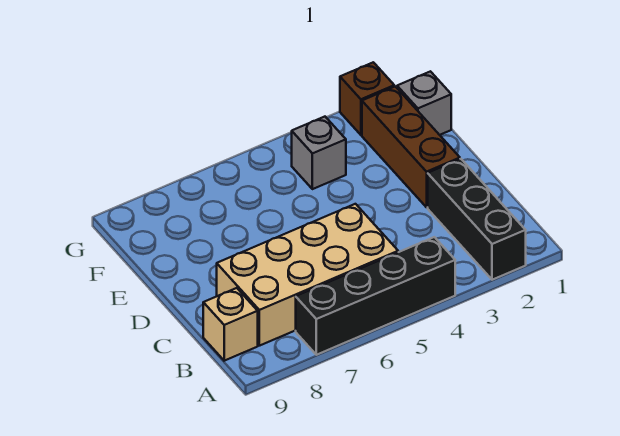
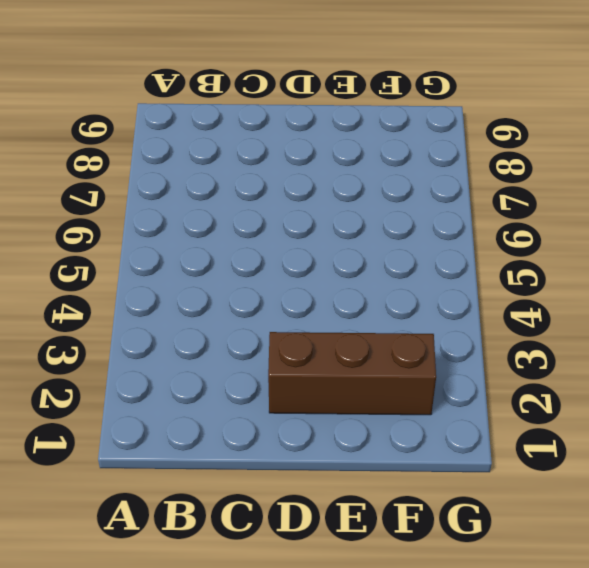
none -> black 1x3 brick [428,159,526,280]
none -> black 1x4 brick [296,237,455,355]

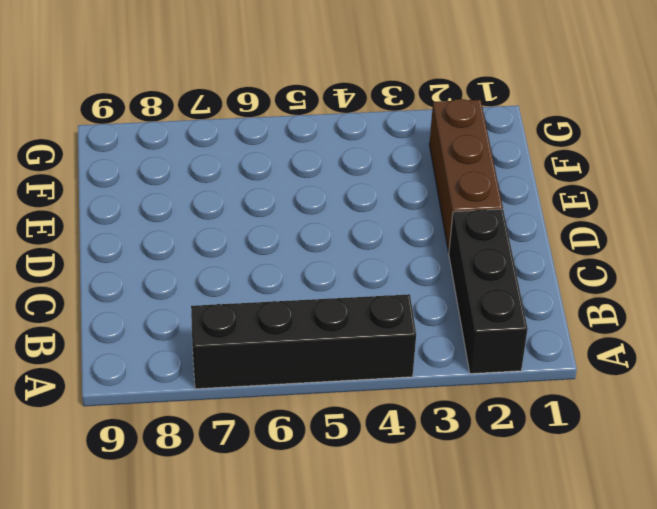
none -> tan 2x4 brick [217,204,398,346]
none -> tan 1x1 brick [203,288,258,361]

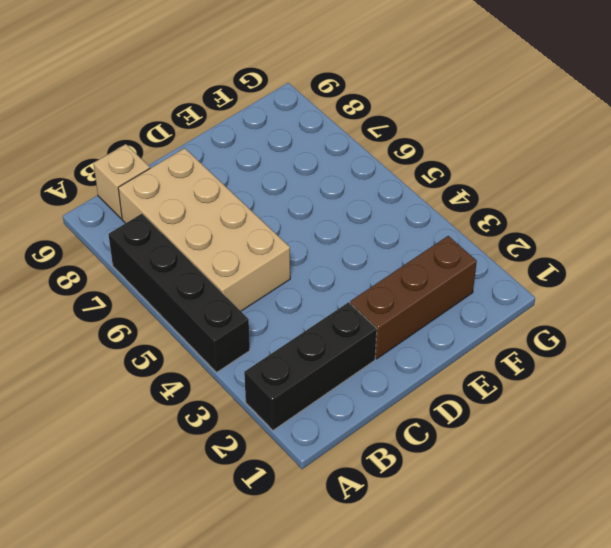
none -> grey 1x1 brick [397,71,451,135]
none -> grey 1x1 brick [292,117,346,189]

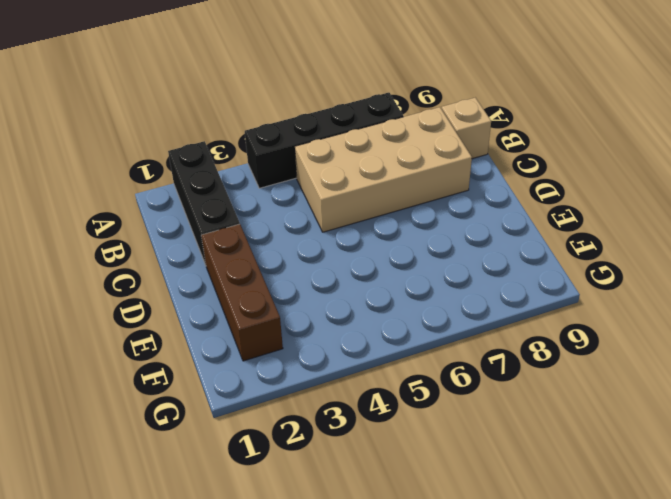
none -> grey 1x1 brick [397,71,451,135]
none -> grey 1x1 brick [292,117,346,189]

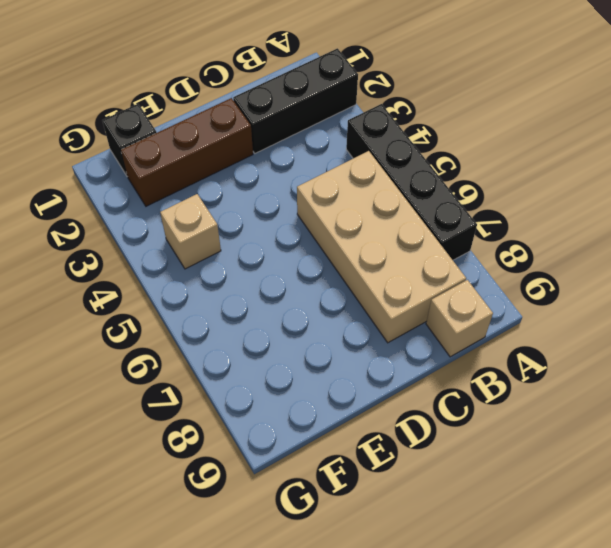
black 1x1 brick [102,104,157,177] -> grey 1x1 brick [397,71,451,135]
tan 1x1 brick [160,194,221,269] -> grey 1x1 brick [292,117,346,189]
none -> brown 1x1 brick [340,62,394,135]

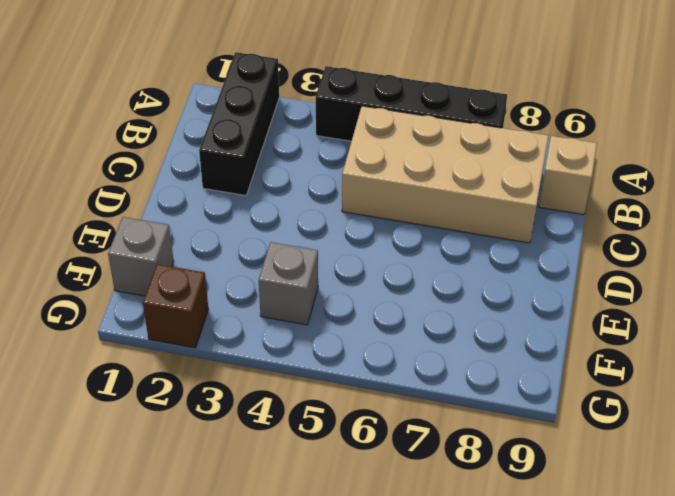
none -> brown 1x3 brick [362,86,460,207]

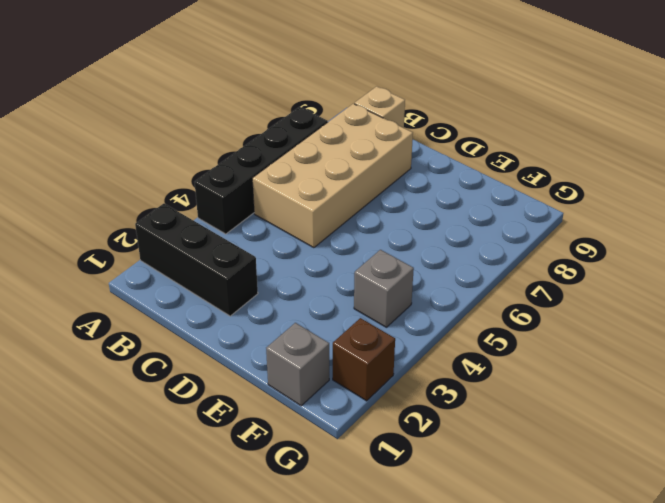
none -> brown 1x3 brick [362,86,460,207]

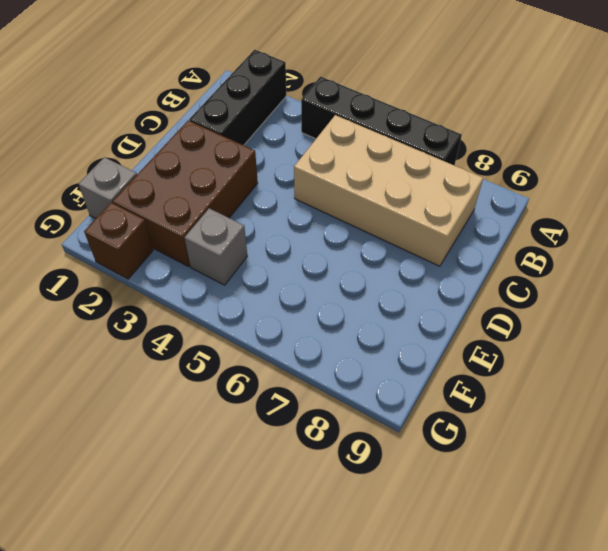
brown 2x3 brick [113,120,258,267] -> brown 1x3 brick [362,86,460,207]
none -> tan 1x1 brick [203,288,258,361]

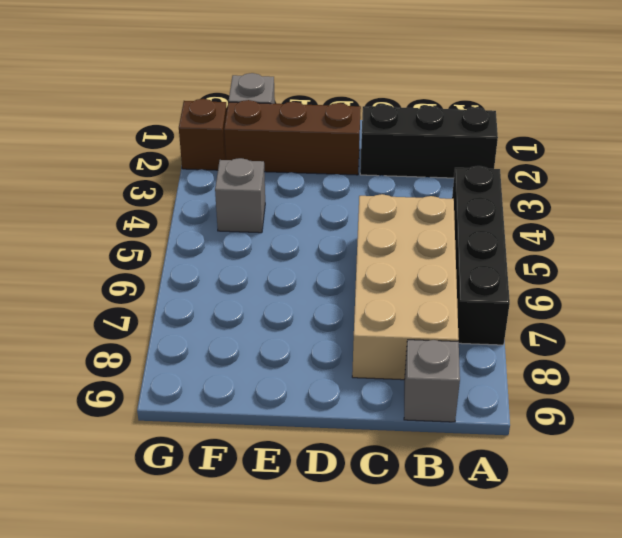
grey 1x1 brick [404,340,460,422] -> tan 1x1 brick [203,288,258,361]

